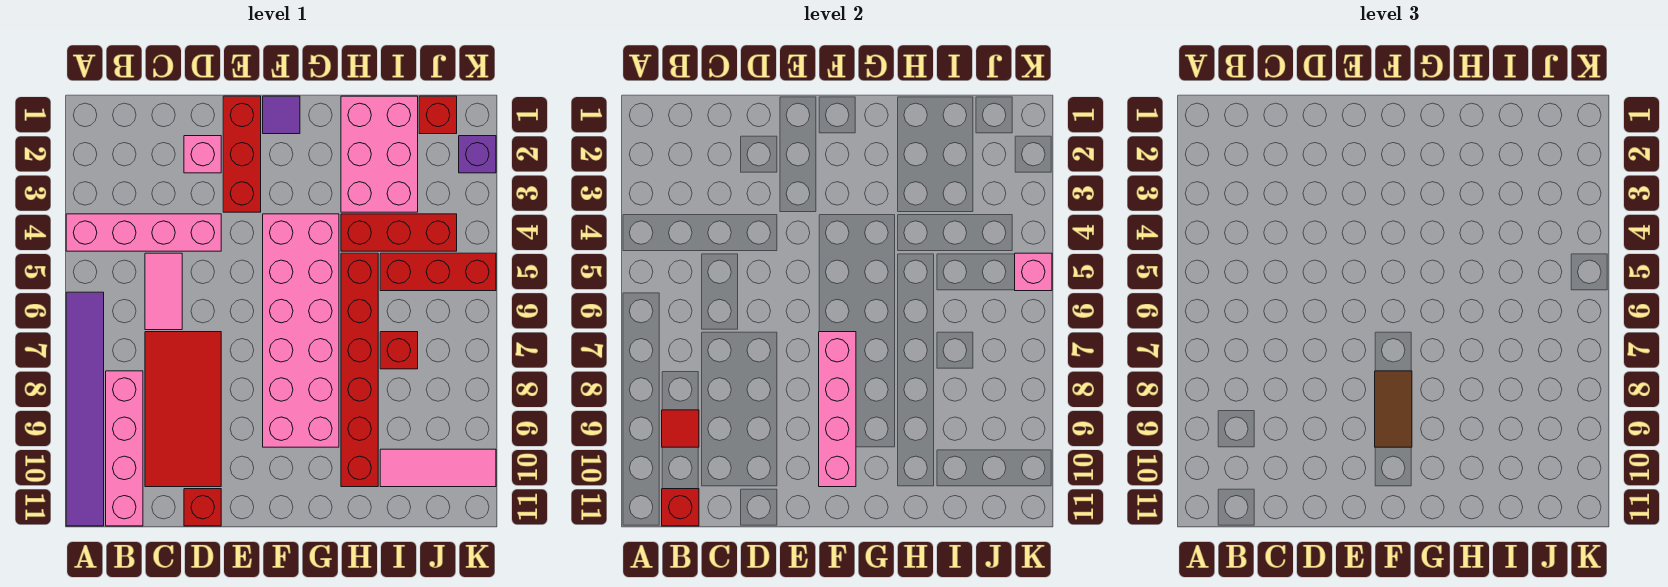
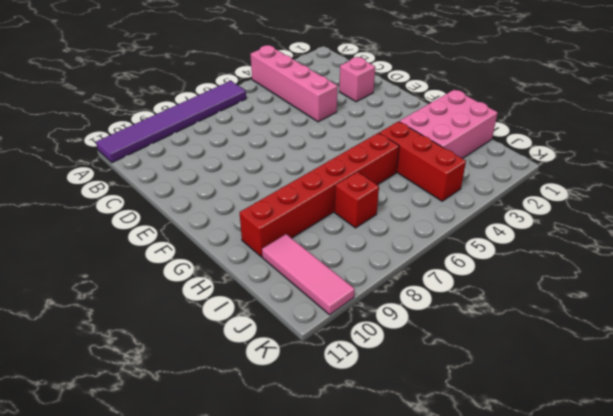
none -> pink 1x4 brick [106,371,143,526]
none -> pink 1x2 tile [145,253,182,330]
none -> red 2x4 tile [145,332,221,487]

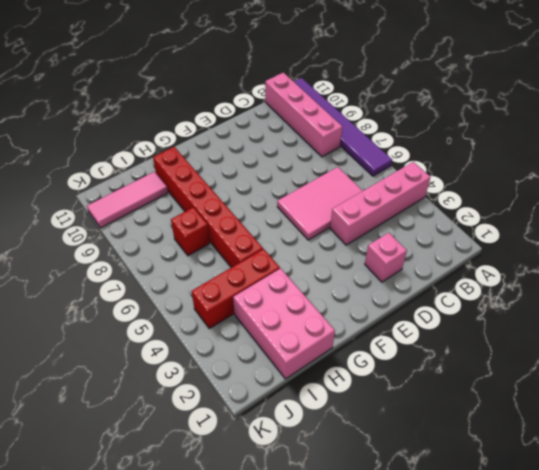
pink 2x3 tile [277,167,363,240] -> pink 1x2 tile [145,253,182,330]
none -> red 2x4 tile [145,332,221,487]
none -> red 1x1 brick [184,489,221,526]
none -> red 1x3 brick [223,96,261,212]

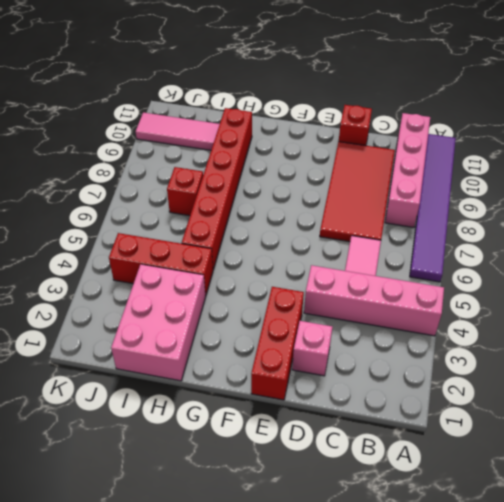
none -> purple 1x1 tile [263,96,300,134]
none -> pink 2x6 brick [263,214,339,447]
none -> red 1x3 brick [380,253,496,291]

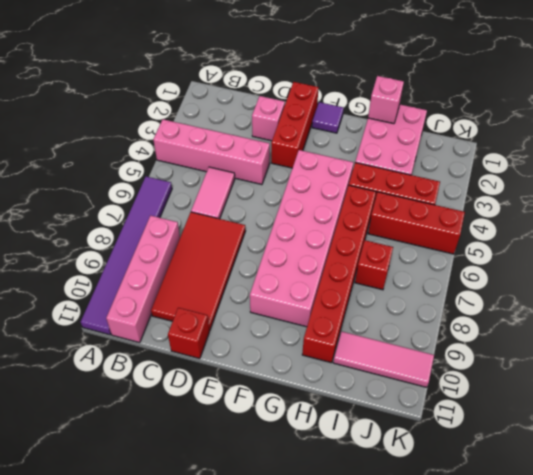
pink 1x1 brick [368,76,404,124] -> pink 1x1 brick moved to [1015,253,1052,291]
none -> red 1x1 brick [419,96,457,134]
none -> purple 1x1 brick [459,136,496,173]
none -> red 1x1 tile [662,410,699,447]

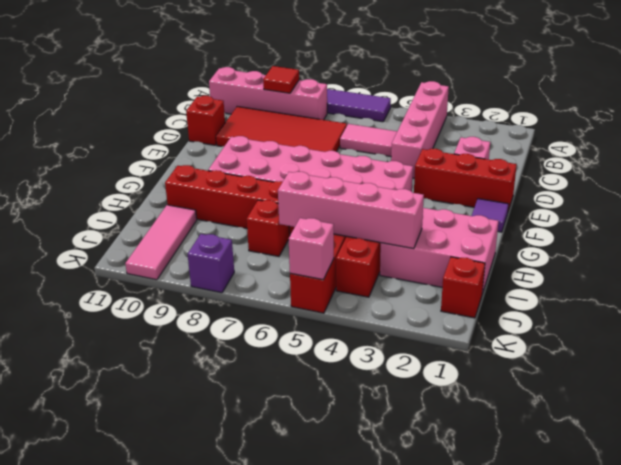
pink 1x4 brick [278,172,424,249] -> pink 1x4 brick moved to [819,332,856,487]
purple 1x1 brick [188,234,234,293] -> purple 1x1 brick moved to [459,136,496,173]
none -> red 1x1 brick [662,489,699,526]
none -> brown 1x2 tile [1375,371,1412,447]

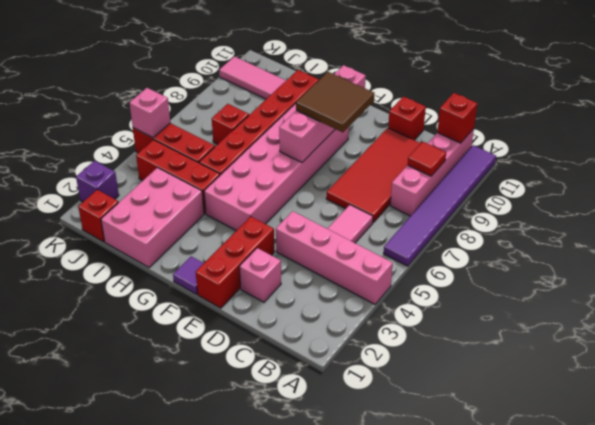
brown 2x2 tile [296,72,375,132] -> brown 1x2 tile [1375,371,1412,447]

